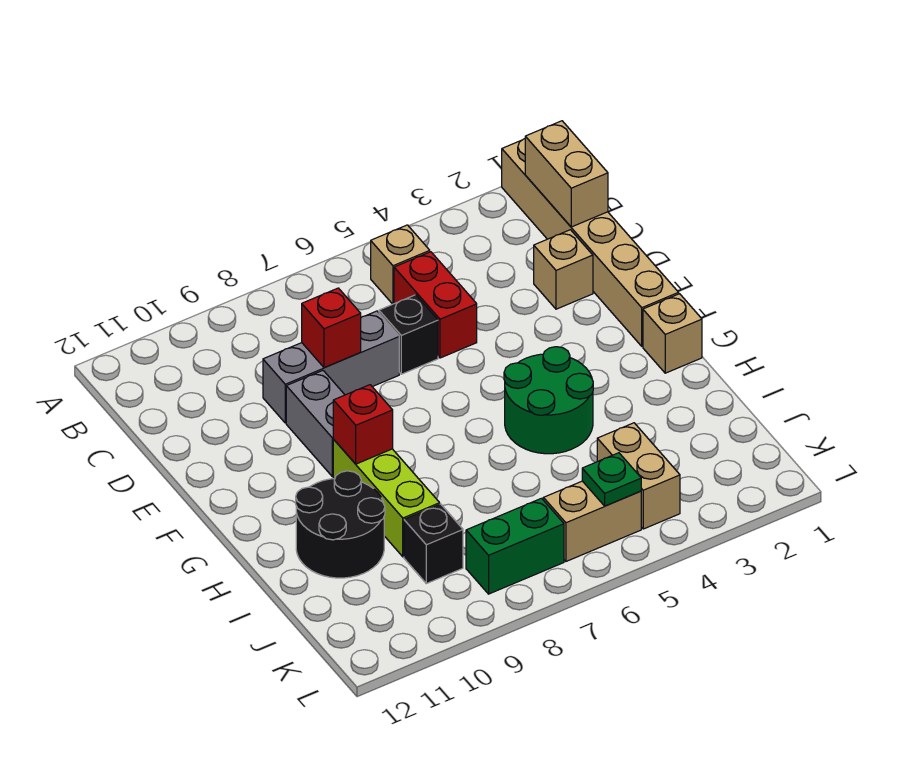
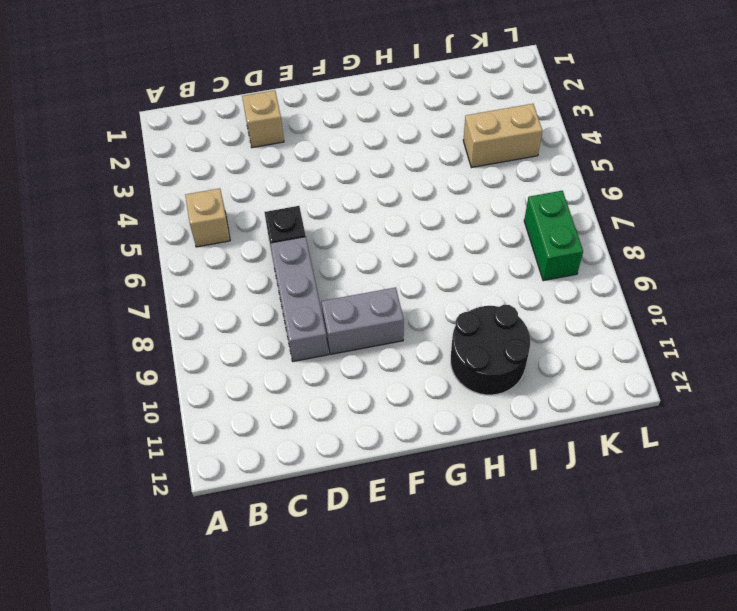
none -> tan 1x6 brick [502,139,679,346]
none -> red 1x2 brick [394,252,477,358]
none -> tan 1x1 brick [643,294,702,373]

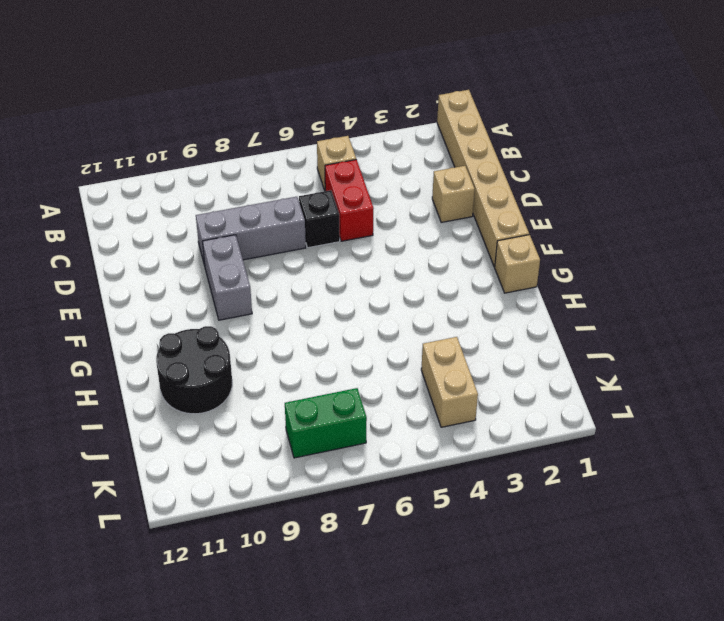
none -> green 2x2 round brick [504,347,593,454]
none -> lime 1x3 brick [333,439,440,557]
none -> black 1x1 brick [404,504,463,584]

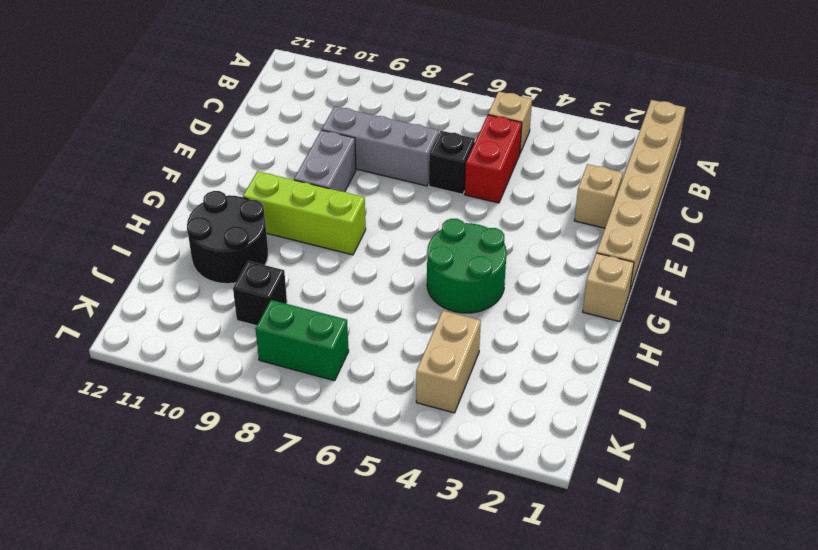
lime 1x3 brick [243,171,366,255] -> lime 1x3 brick turned to [333,439,440,557]
none -> tan 1x2 brick [543,481,641,561]
none -> tan 1x2 brick [525,121,608,227]
none -> red 1x1 brick [302,288,361,368]

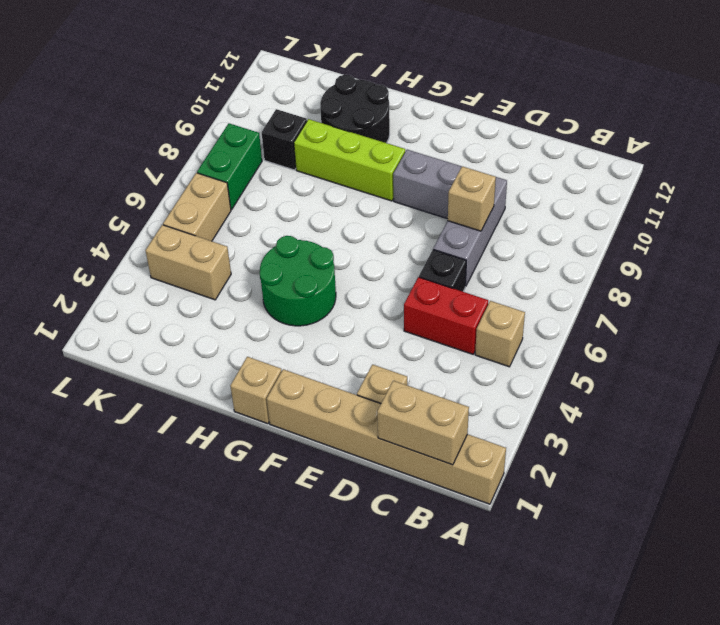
tan 1x1 brick [448,166,496,231] -> red 1x1 brick [302,288,361,368]
none -> red 1x1 brick [333,385,393,464]
none -> green 1x1 plate [582,453,641,506]

